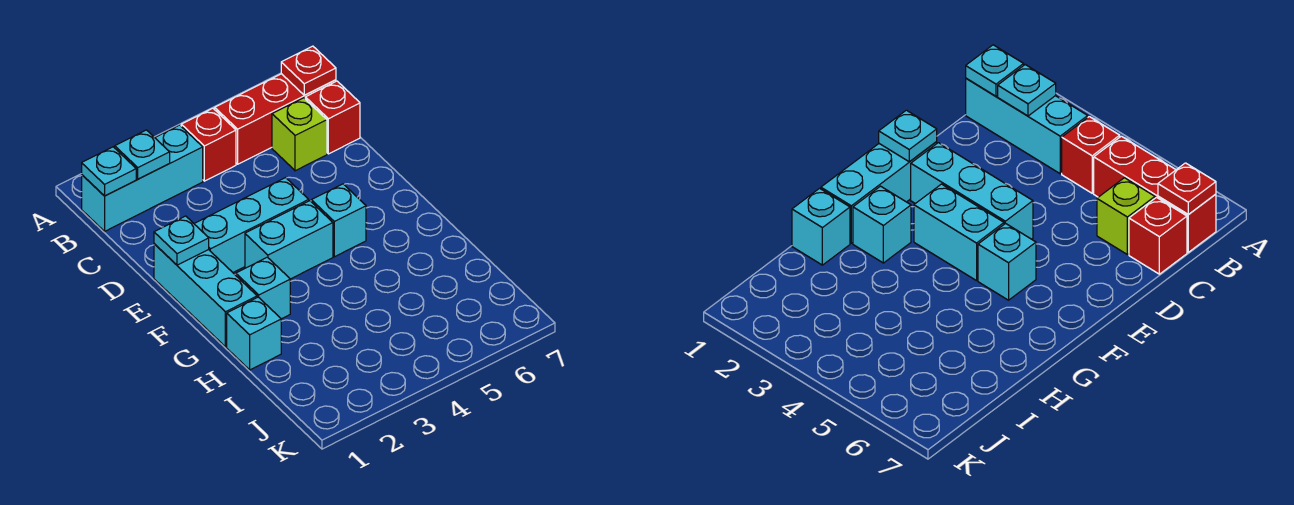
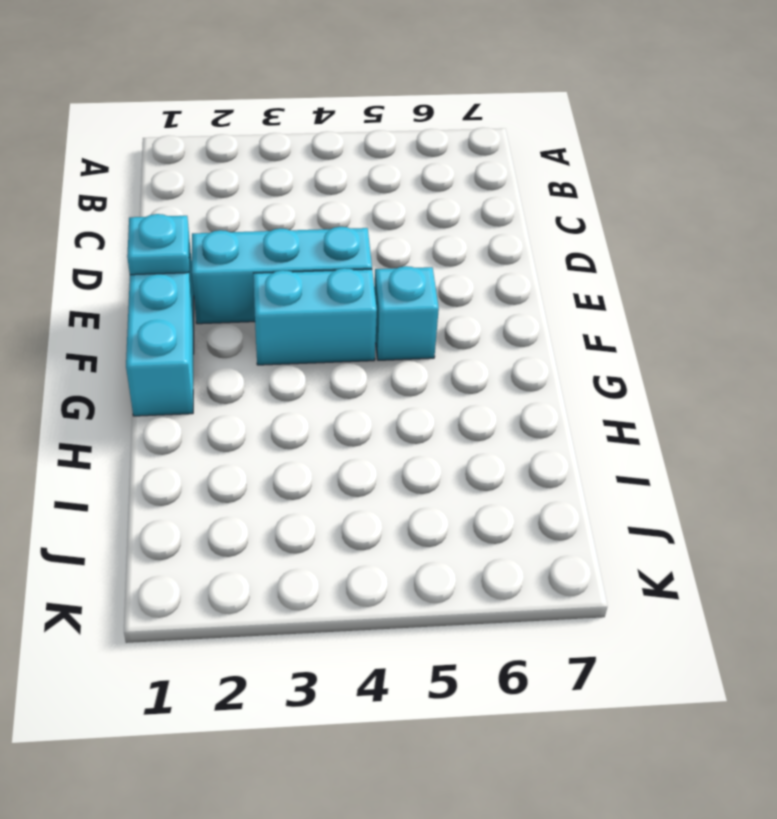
none -> cyan 1x3 brick [82,125,203,231]
none -> red 1x1 brick [181,108,236,181]
none -> red 1x3 brick [215,74,336,164]

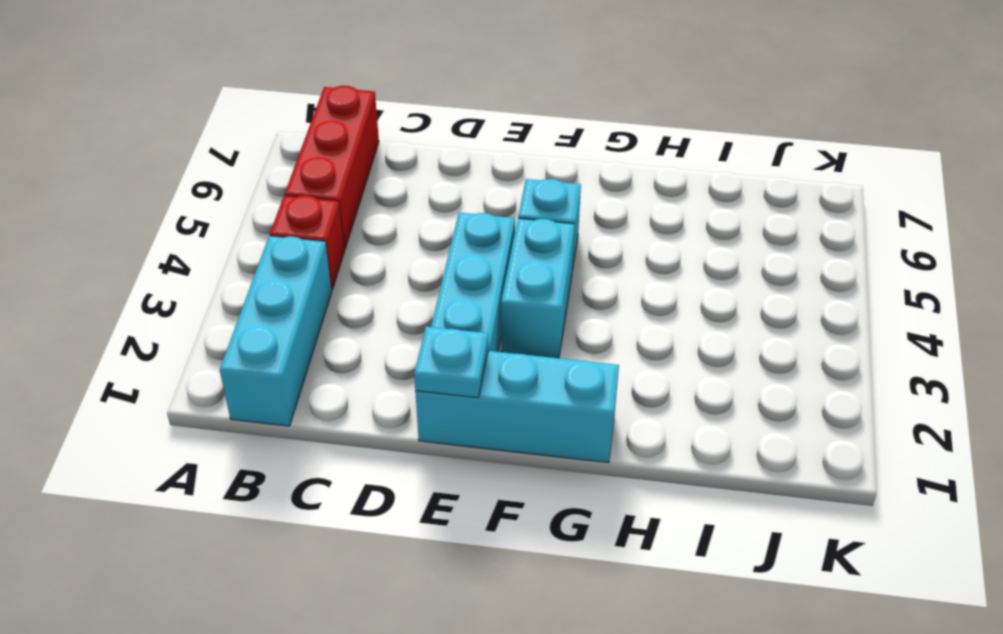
none -> lime 1x1 brick [272,98,327,171]
none -> red 1x1 brick [305,81,360,154]
none -> cyan 1x1 brick [236,257,290,319]

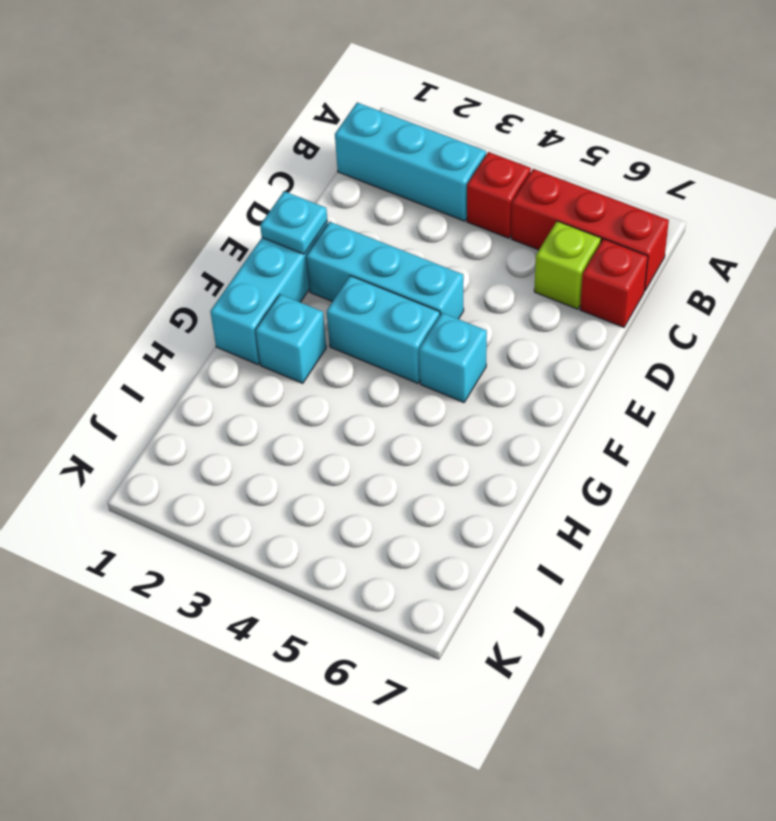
none -> cyan 1x1 brick [227,297,281,370]
none -> cyan 1x1 plate [82,147,136,196]
none -> cyan 1x1 plate [115,130,170,179]

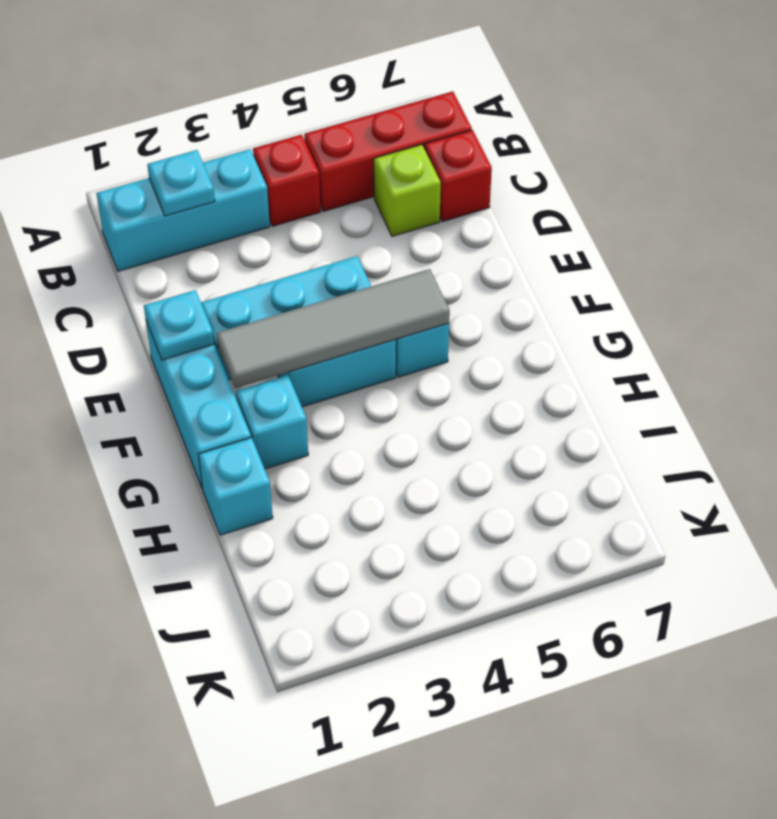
grey 1x4 tile [216,269,450,388] -> none
none -> cyan 1x1 plate [82,147,136,196]
none -> red 1x1 plate [281,46,336,95]

